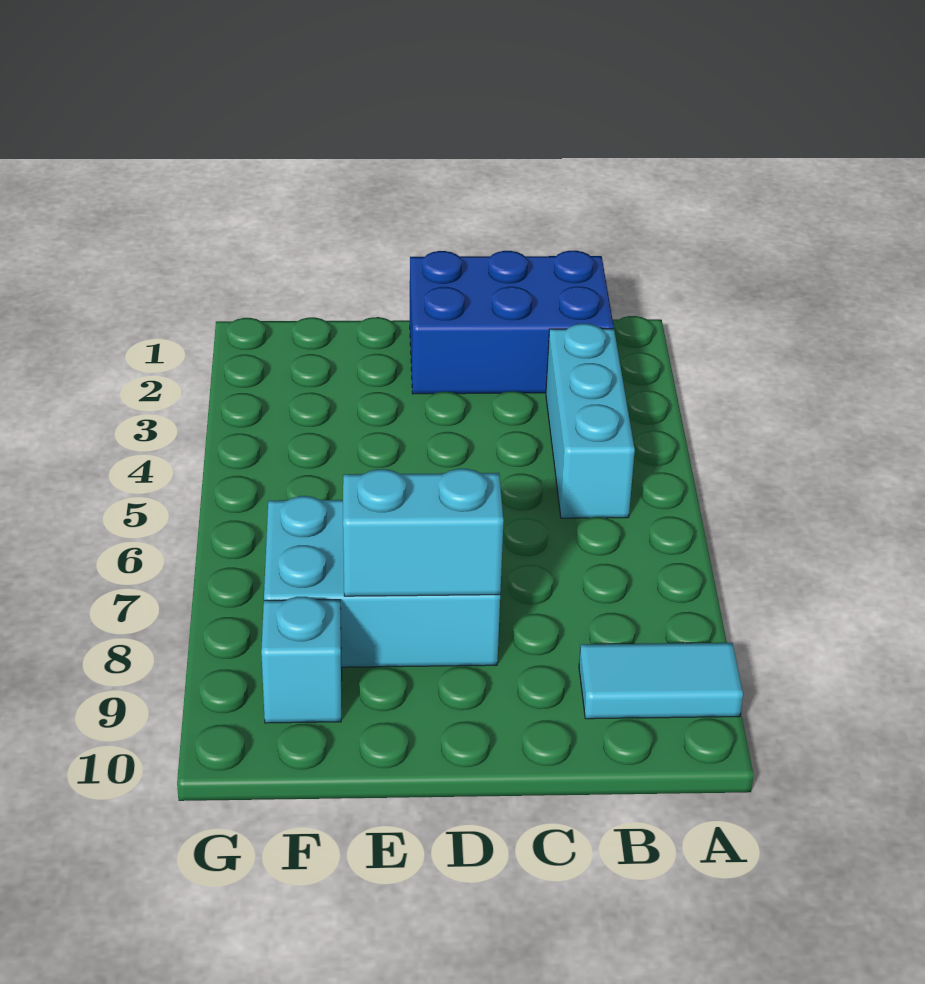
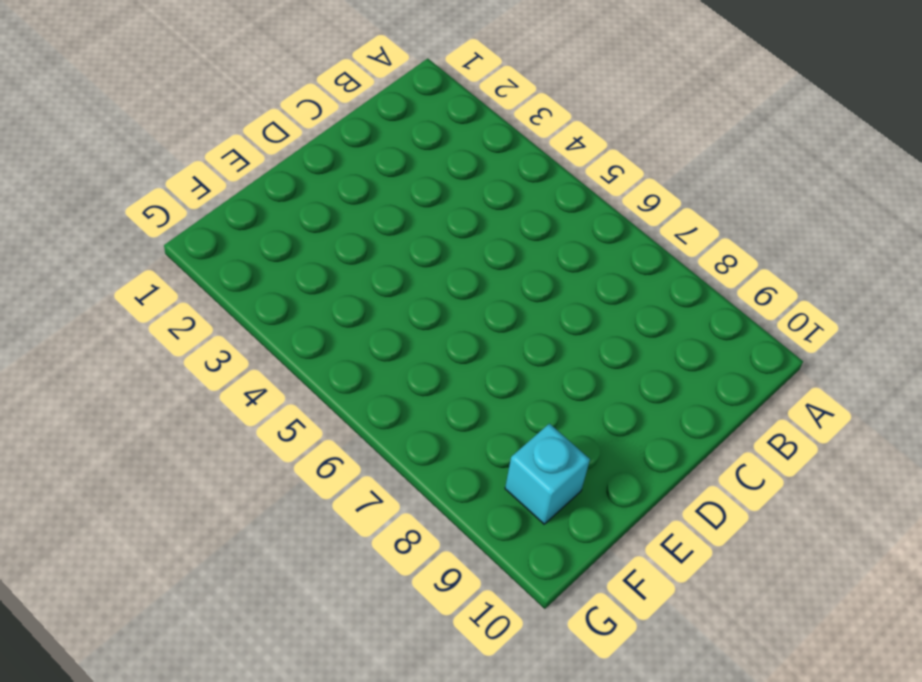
none -> cyan 1x2 tile [579,643,743,719]
none -> blue 2x3 brick [410,251,614,394]

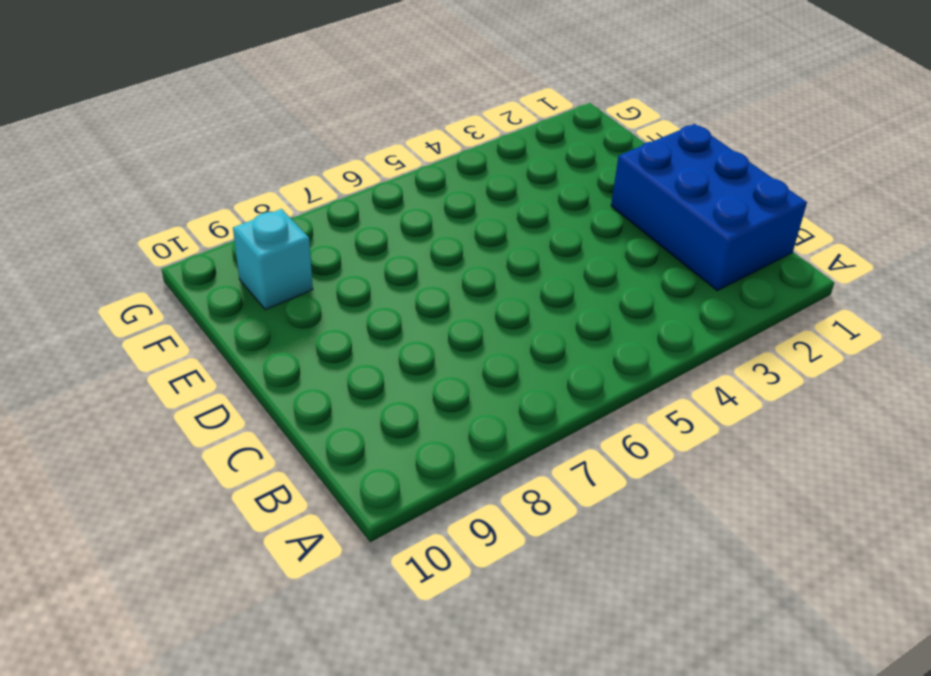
none -> cyan 1x2 tile [579,643,743,719]
none -> cyan 1x3 brick [546,324,635,518]

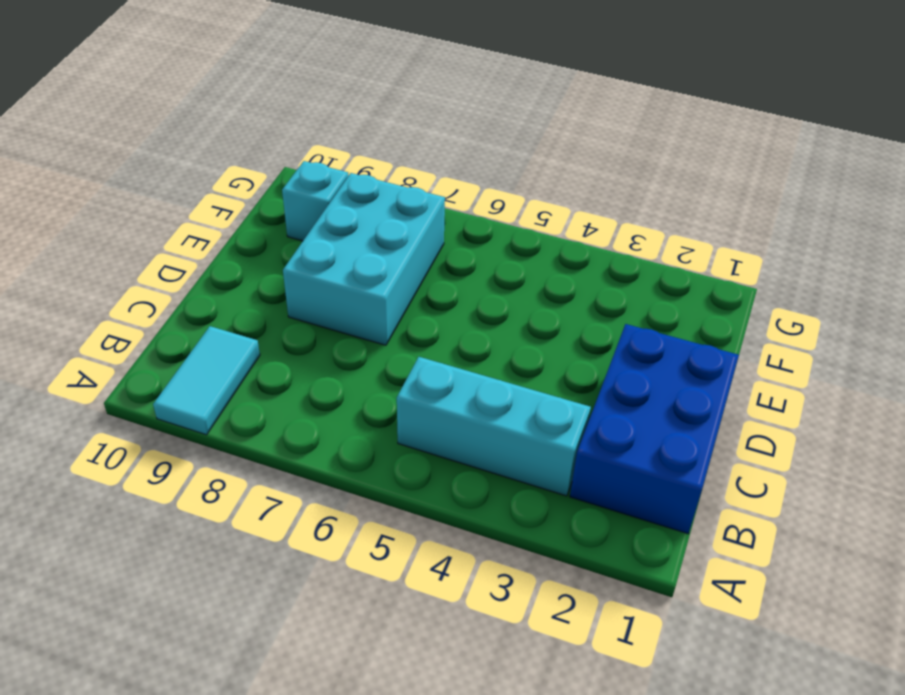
none -> cyan 1x2 brick [343,469,503,596]

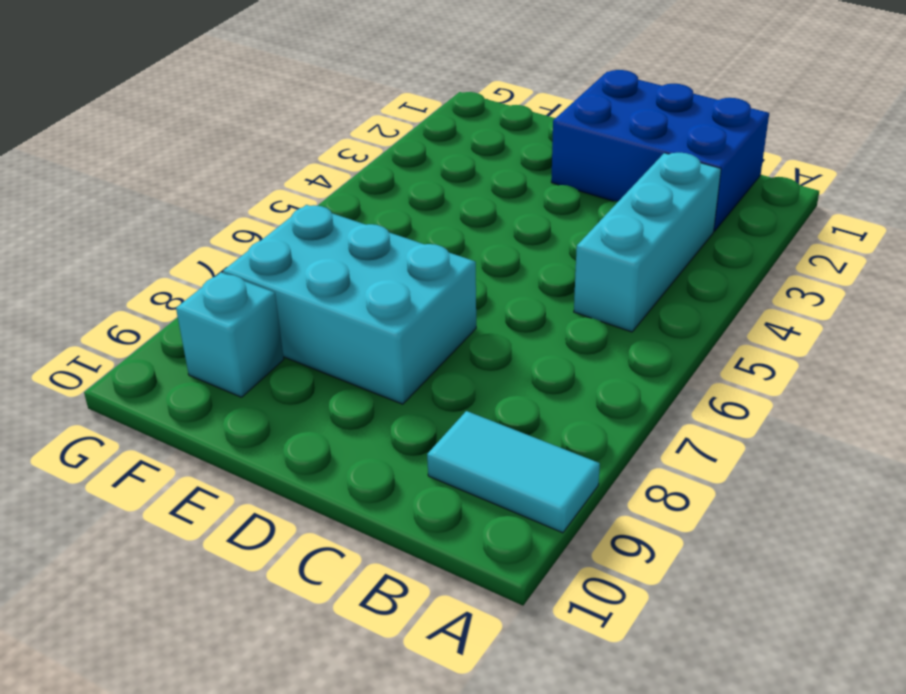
none -> cyan 1x2 brick [343,469,503,596]

